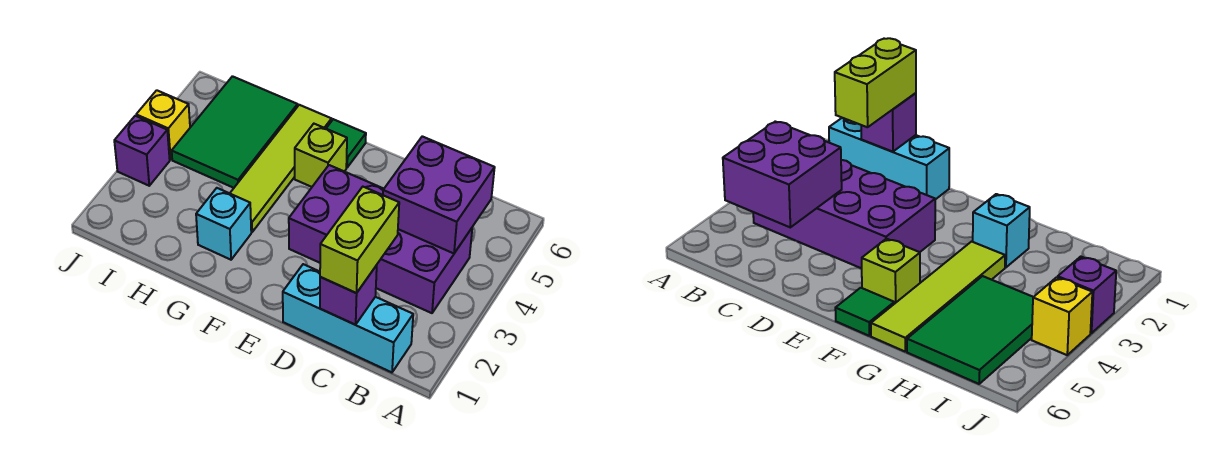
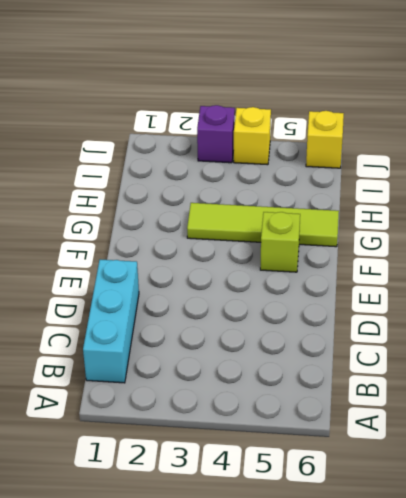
yellow 1x1 brick [306,111,344,168] -> none
none -> purple 2x4 brick [289,165,472,313]
none -> green 1x1 tile [326,119,366,167]
none -> cyan 1x1 brick [196,188,251,260]

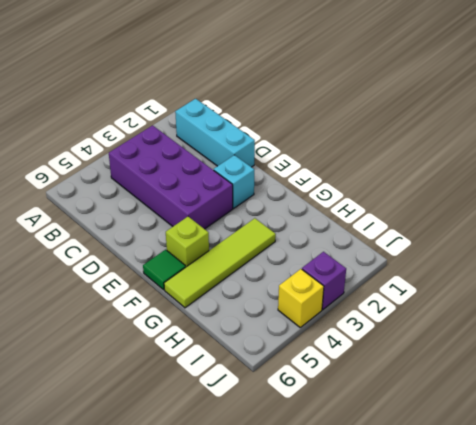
cyan 1x1 brick [214,155,254,208] -> cyan 1x1 brick moved to [196,188,251,260]
none -> green 2x3 tile [172,76,298,188]
none -> purple 2x2 brick [383,136,495,253]
none -> purple 1x1 brick [320,265,377,325]

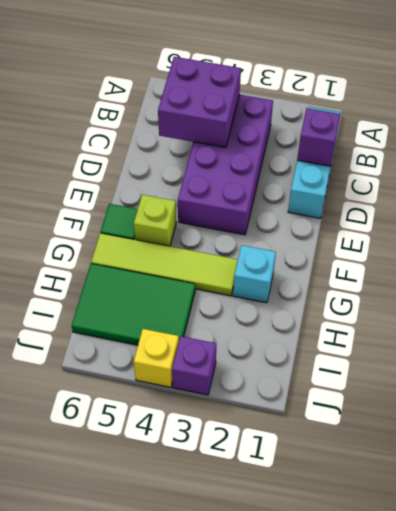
none -> lime 1x2 brick [320,187,399,293]

